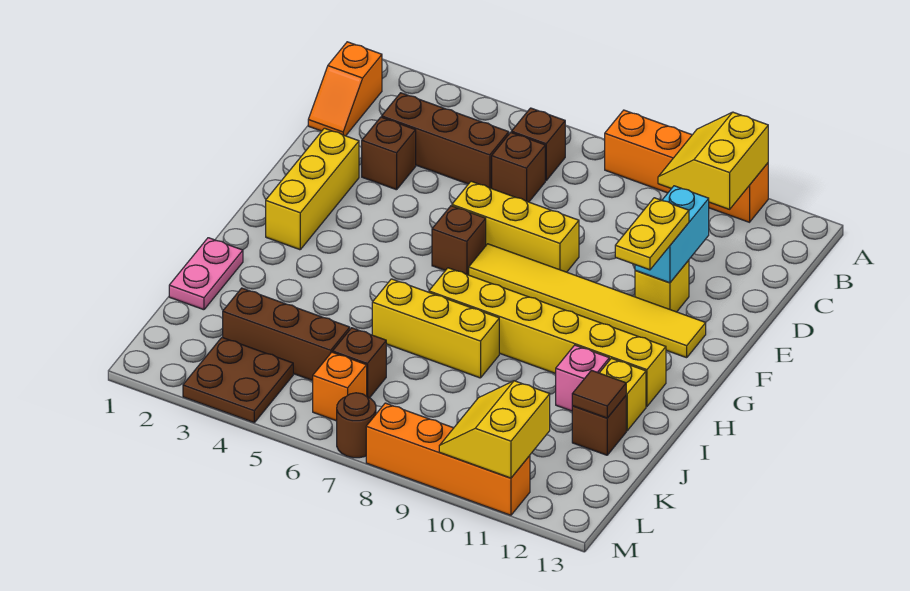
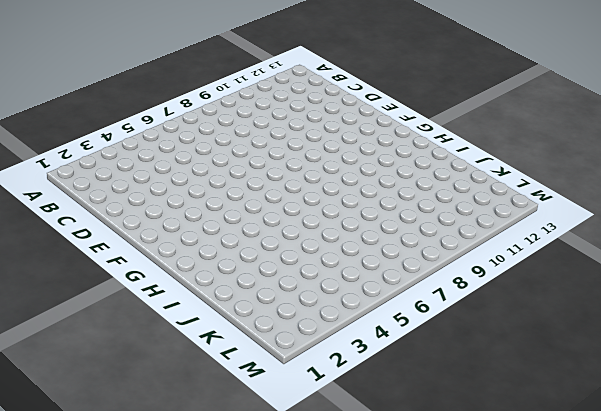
none -> orange 1x4 brick [605,110,768,222]
none -> orange 1x2 slope [308,42,382,136]
none -> brown 1x1 brick [511,108,565,180]

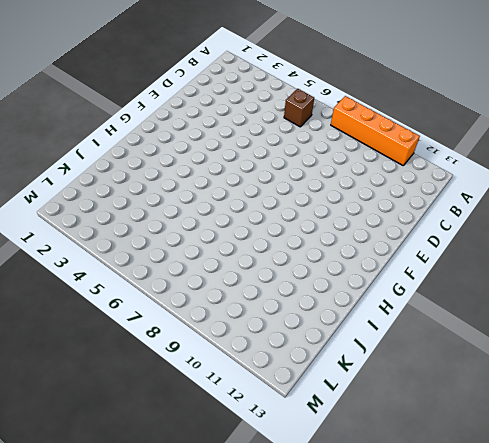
none -> orange 1x2 slope [308,42,382,136]
none -> brown 1x3 brick [382,93,509,189]
none -> brown 1x1 brick [492,132,545,202]

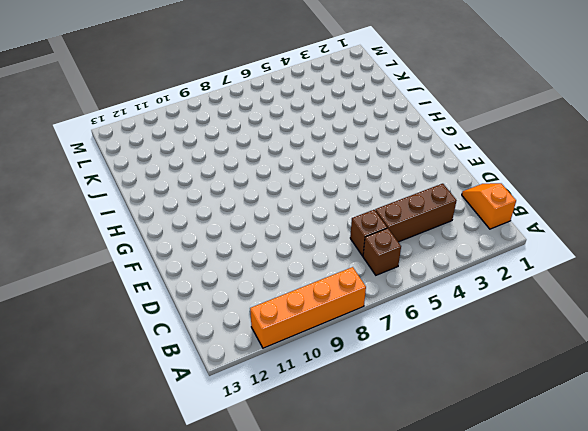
none -> brown 1x1 brick [362,117,416,190]
none -> yellow 1x3 brick [266,128,359,250]
none -> yellow 1x3 brick [452,181,579,272]

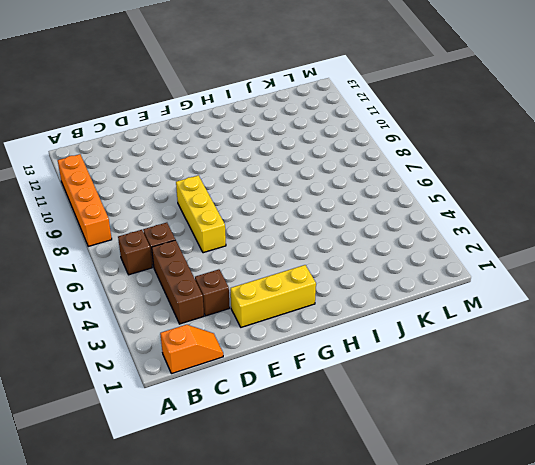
none -> yellow 1x1 brick [635,260,689,312]
none -> brown 1x1 brick [432,206,486,275]
none -> yellow 1x6 tile [469,244,706,358]

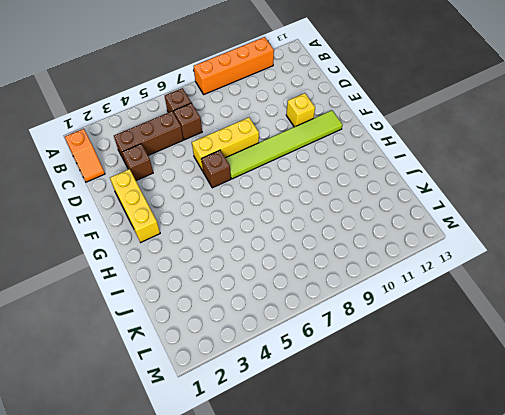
lime 1x6 tile [226,111,342,179] -> yellow 1x6 tile [469,244,706,358]
none -> yellow 1x6 brick [429,268,666,406]
none -> pink 1x2 plate [169,238,243,310]
none -> yellow 1x3 brick [372,279,499,378]

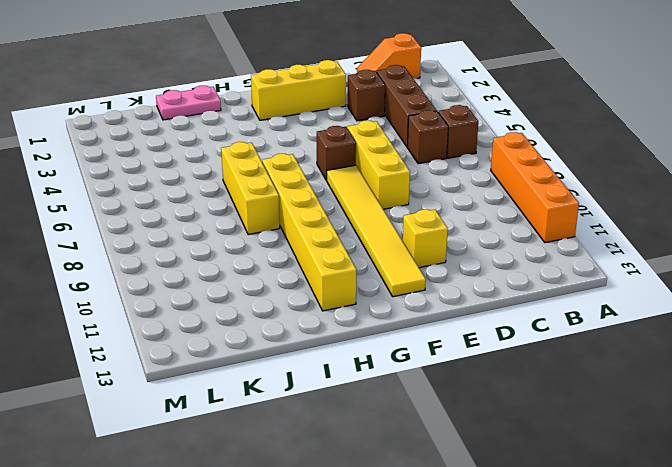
none -> pink 1x1 brick [556,345,609,411]
none -> yellow 1x1 brick [600,358,646,431]
none -> brown 1x1 brick [572,396,626,455]

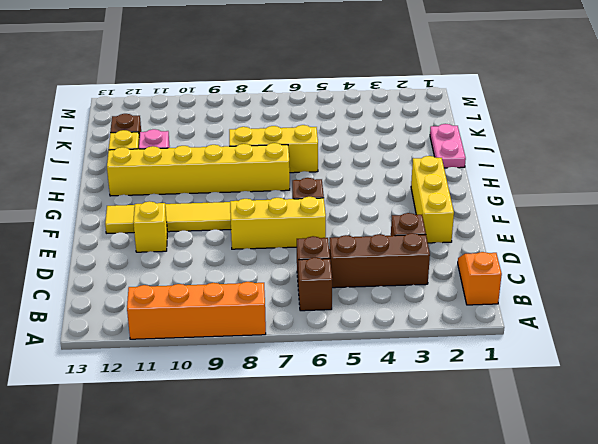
none -> brown 1x3 brick [223,288,350,381]
none -> brown 1x1 brick [333,328,386,398]
none -> brown 2x2 plate [183,337,293,422]

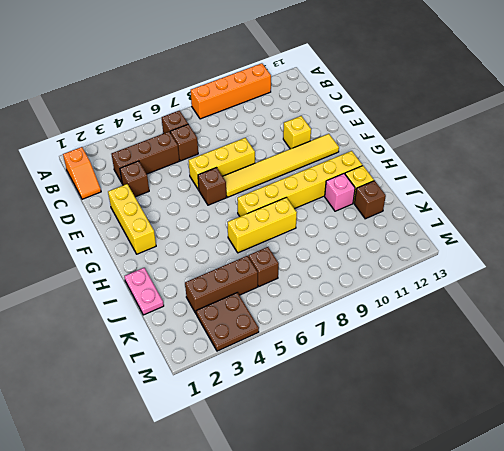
none -> orange 1x1 brick [313,352,367,421]
none -> brown 1x1 round brick [337,393,376,458]
none -> orange 1x4 brick [366,403,530,515]

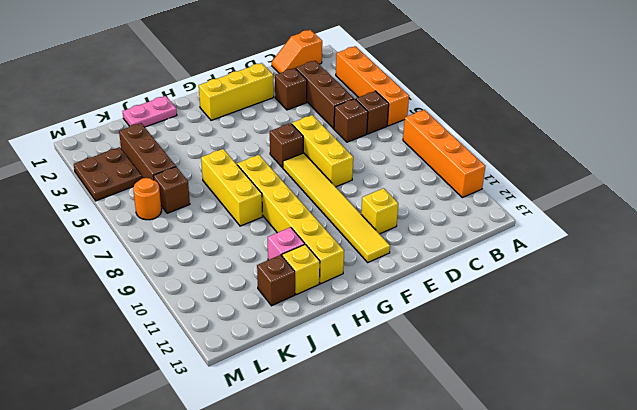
orange 1x4 brick [336,46,409,126] -> orange 1x4 brick moved to [366,403,530,515]
orange 1x1 round brick [133,178,162,220] -> orange 1x1 brick [313,352,367,421]
none -> brown 1x1 round brick [337,393,376,458]
none -> yellow 2x2 slope [658,112,768,209]
none -> cyan 1x2 brick [635,186,709,283]

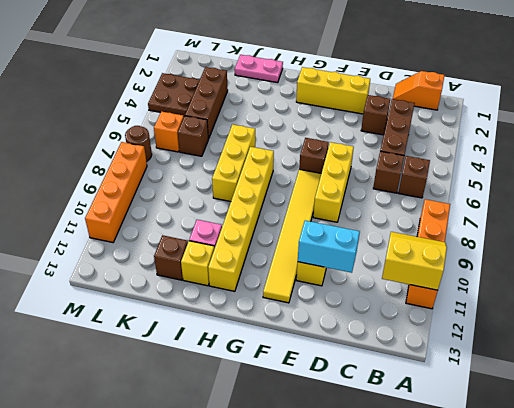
none -> brown 1x1 tile [572,370,626,418]
none -> yellow 2x2 slope [439,381,550,478]
none -> yellow 1x2 plate [615,198,689,270]

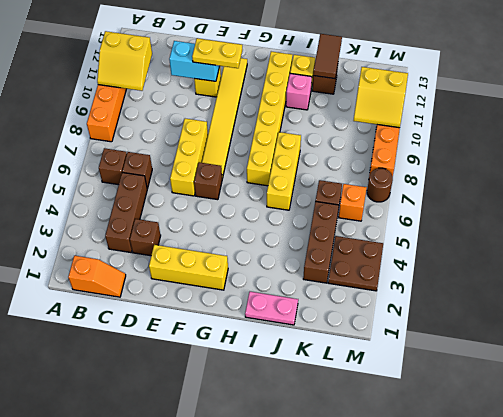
brown 1x2 tile [313,34,342,79] -> brown 1x1 tile [572,370,626,418]

